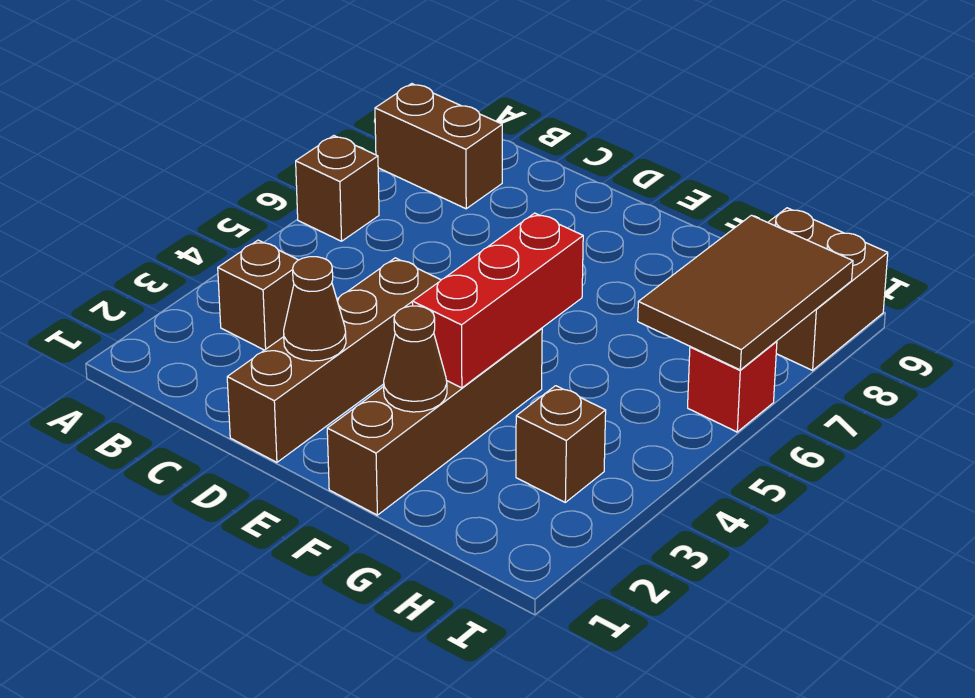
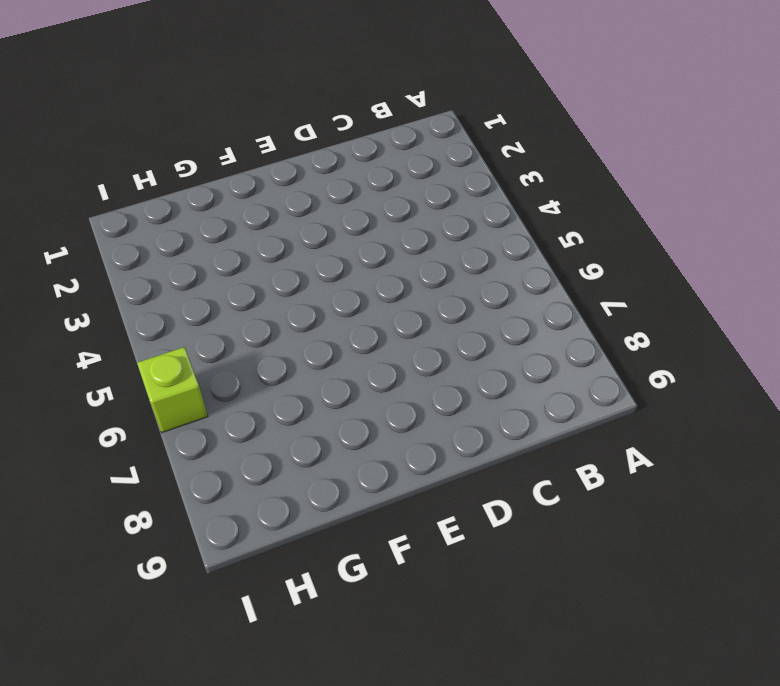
lime 1x1 brick [137,347,208,433] -> red 1x1 brick [688,341,777,432]
none -> brown 1x1 brick [296,136,379,241]
none -> brown 1x2 brick [375,84,502,209]
none -> brown 1x1 brick [218,240,298,350]

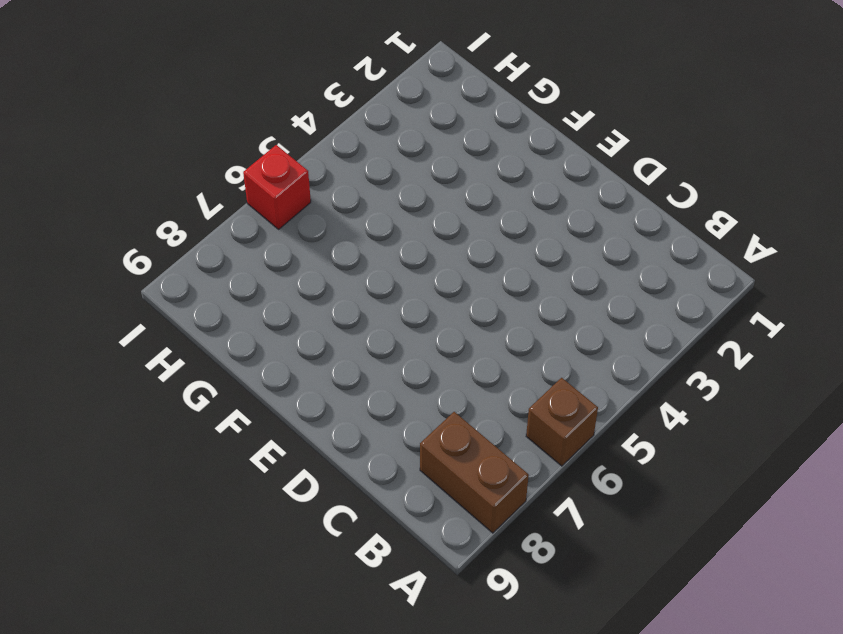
none -> brown 1x1 brick [218,240,298,350]
none -> brown 1x4 brick [227,258,441,462]
none -> brown 1x4 brick [327,328,542,515]

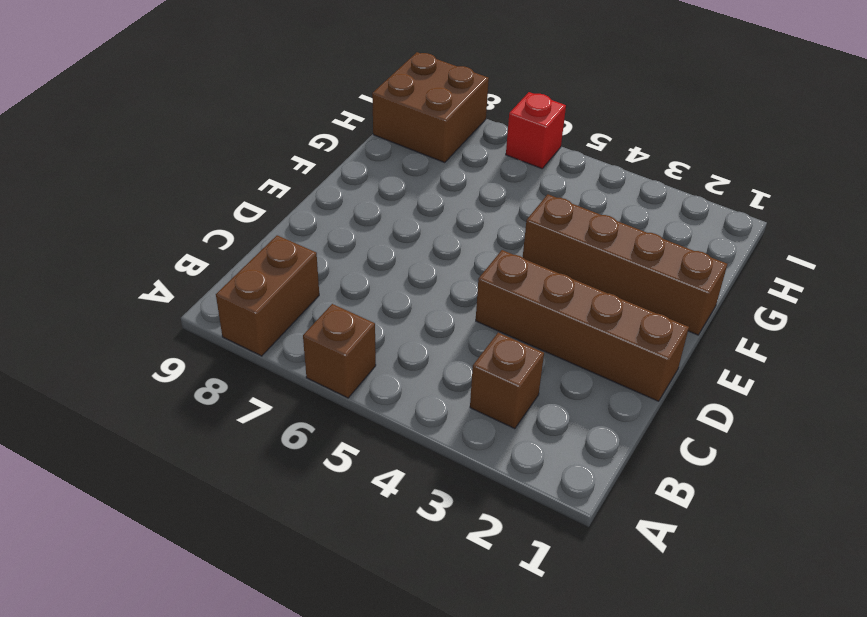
none -> brown 1x1 brick [516,386,606,502]
none -> brown 1x1 cone [284,257,346,361]
none -> brown 1x1 cone [384,306,447,412]

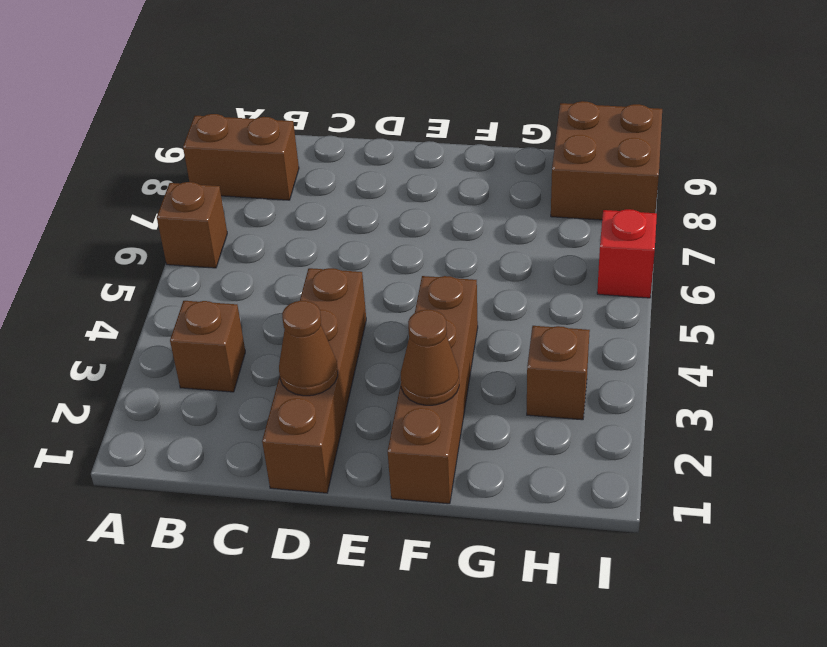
none -> red 1x3 brick [412,213,583,388]
none -> brown 2x3 tile [638,215,853,370]

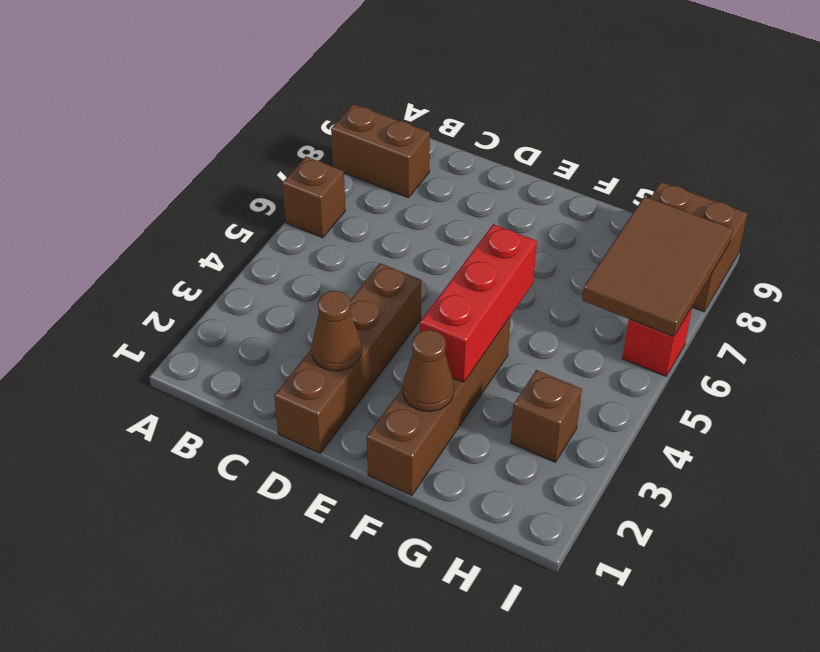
none -> brown 1x1 brick [218,240,298,350]

